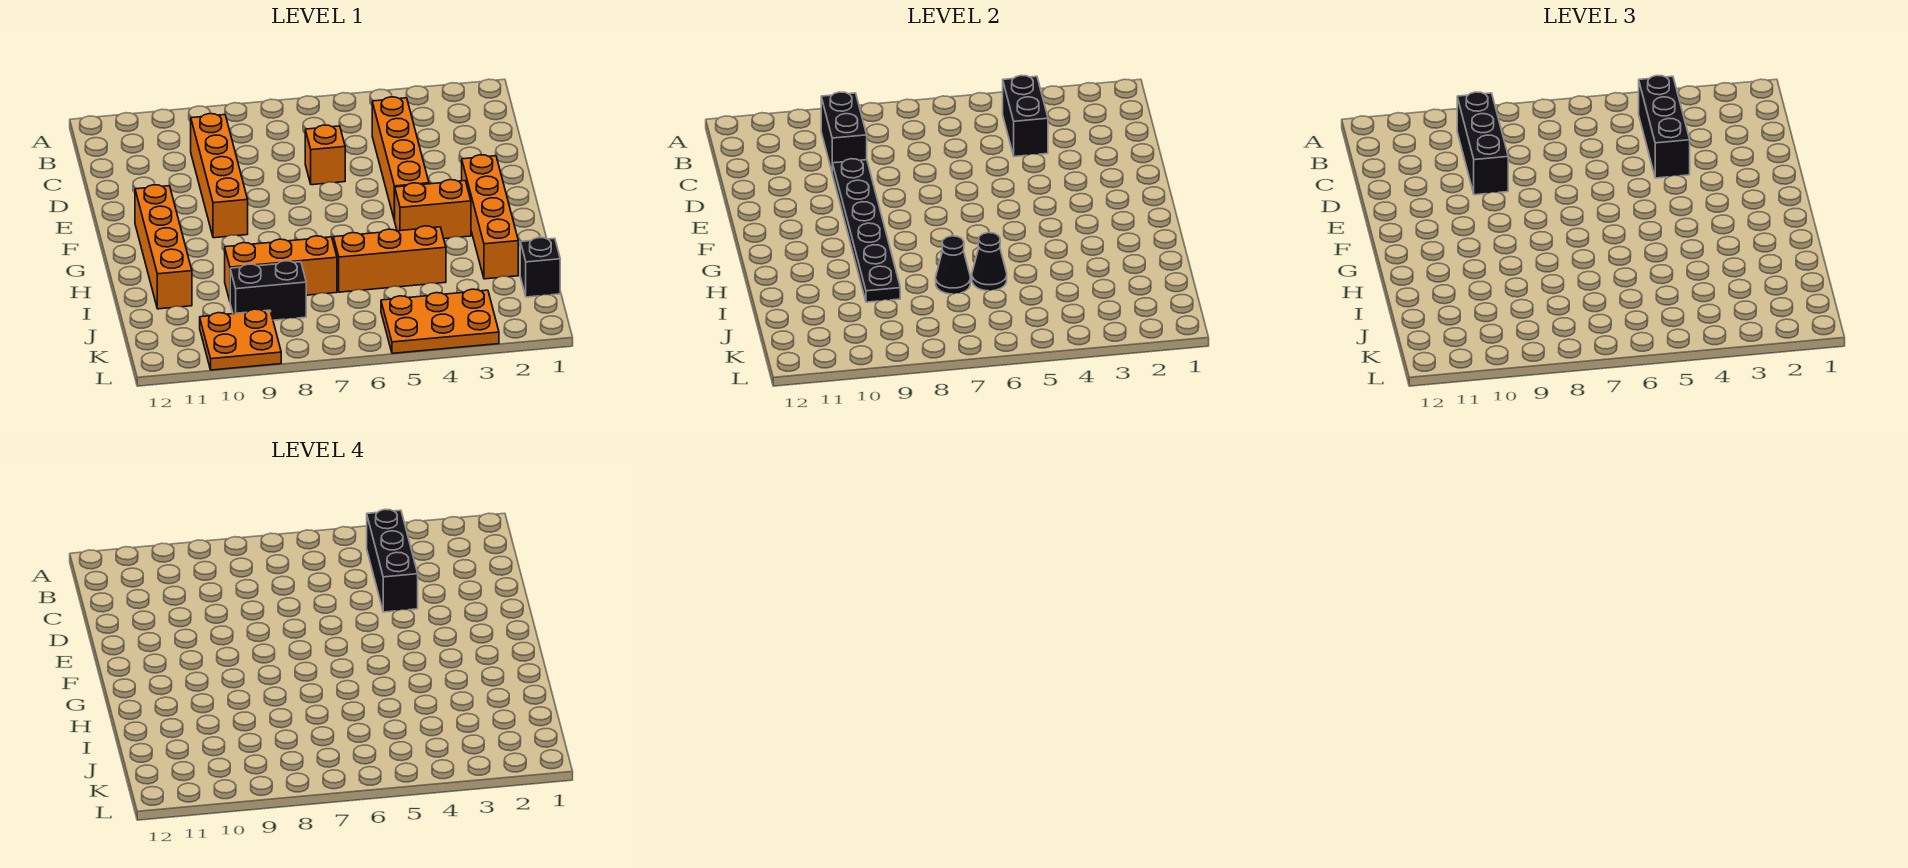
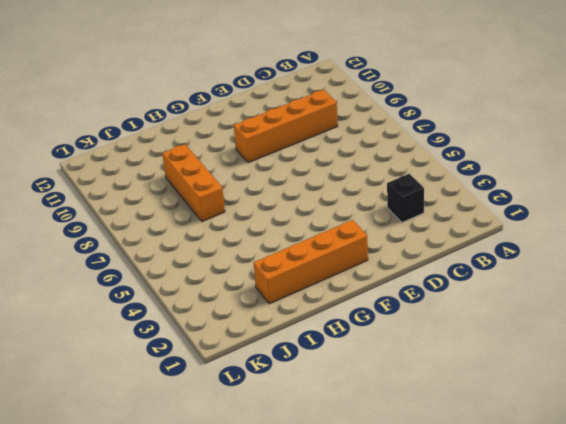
black 1x1 brick [387,174,424,222] -> black 1x1 brick moved to [520,238,560,297]
none -> orange 1x4 brick [372,97,429,221]
none -> orange 1x1 brick [305,125,345,185]
none -> orange 1x4 brick [135,185,192,309]

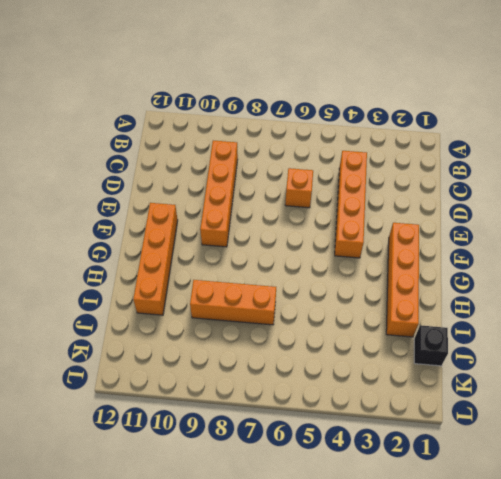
none -> orange 1x2 brick [395,179,471,239]
none -> orange 1x3 brick [333,226,446,292]
none -> black 1x2 brick [230,261,306,320]

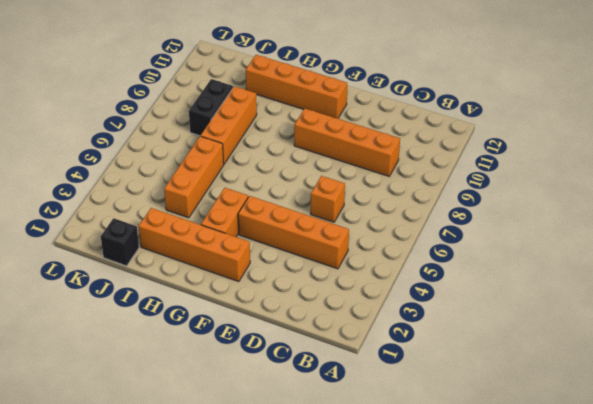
none -> orange 2x3 plate [381,289,499,353]
none -> orange 2x2 plate [200,309,281,370]
none -> black 1x2 brick [1003,75,1048,157]

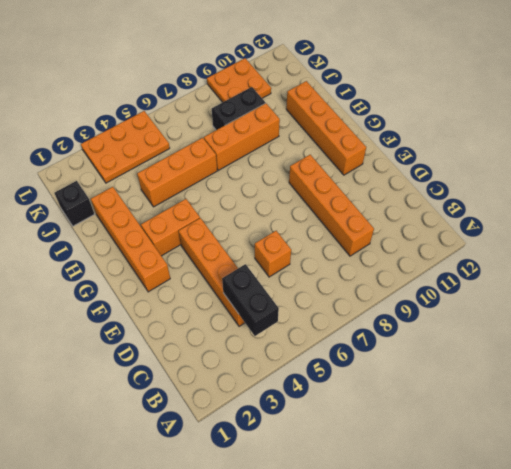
none -> black 1x2 brick [821,92,867,171]
none -> black 1x6 plate [832,159,900,302]
none -> black 1x1 cone [972,233,1007,291]

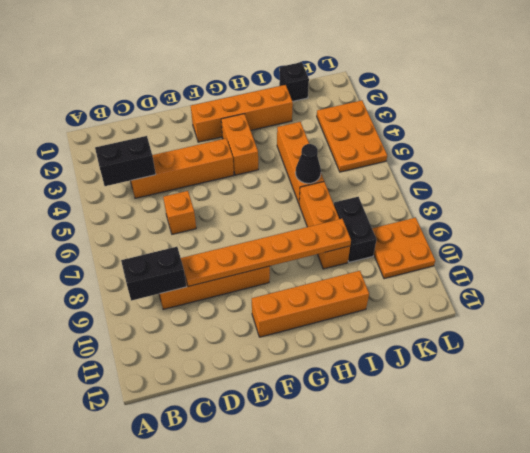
orange 1x6 plate [181,219,351,286] -> black 1x6 plate [832,159,900,302]
none -> black 1x1 cone [936,236,970,294]
none -> black 1x3 brick [1639,75,1690,178]
none -> black 1x3 brick [1457,92,1508,195]

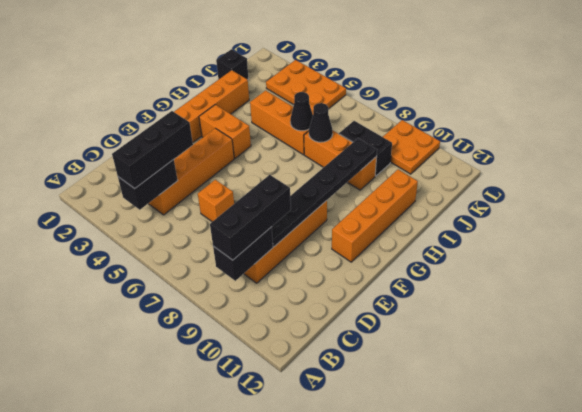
none -> black 1x3 brick [367,509,418,612]

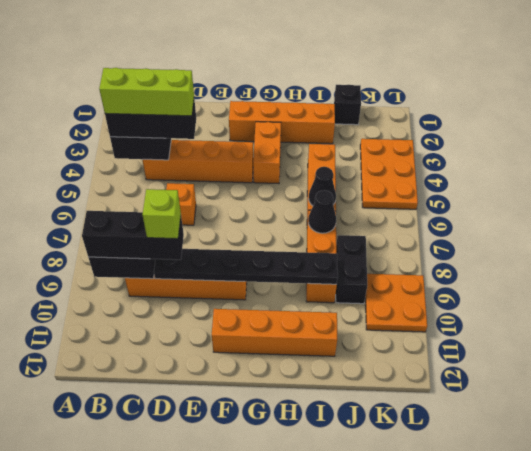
lime 1x3 brick [99,68,194,116] -> black 1x3 brick [367,509,418,612]
lime 1x1 brick [143,189,181,239] -> none

